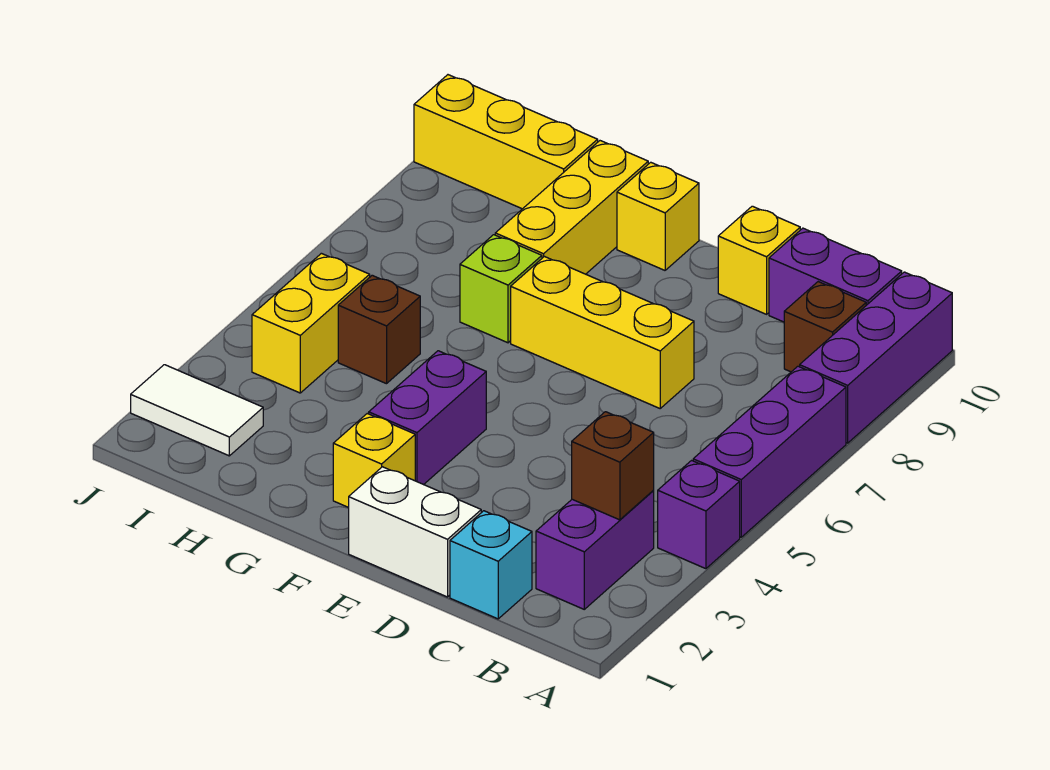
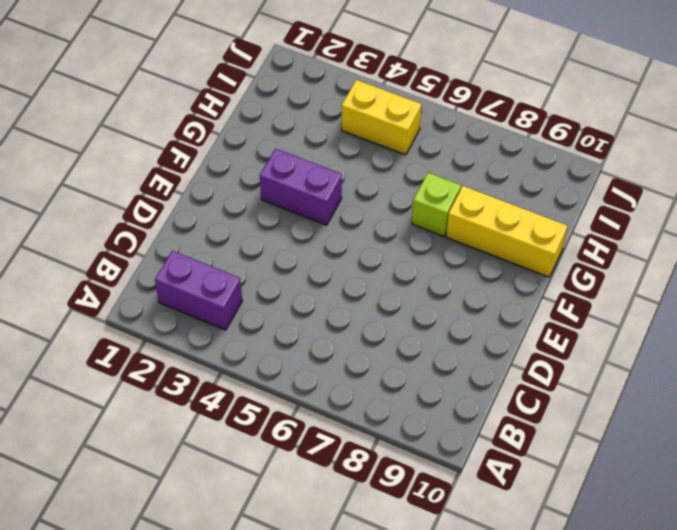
none -> purple 1x1 brick [658,461,740,569]
none -> purple 1x3 brick [693,366,846,537]
none -> purple 1x3 brick [800,272,952,443]

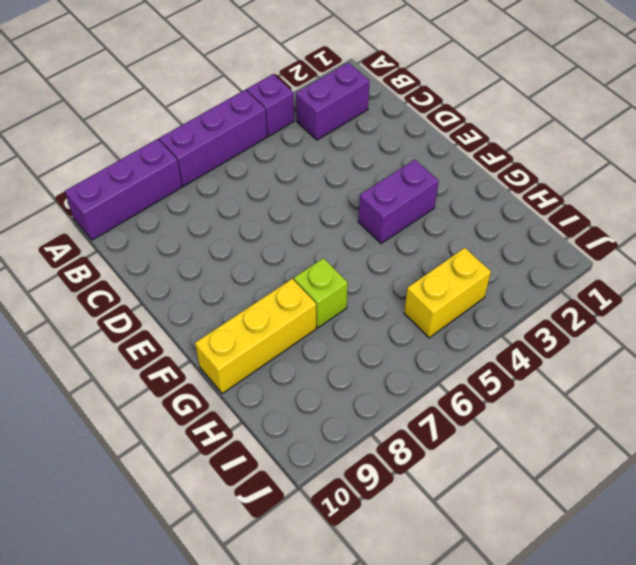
none -> brown 1x1 brick [784,282,866,372]
none -> purple 1x2 brick [769,228,902,322]
none -> cyan 1x1 brick [450,511,532,619]

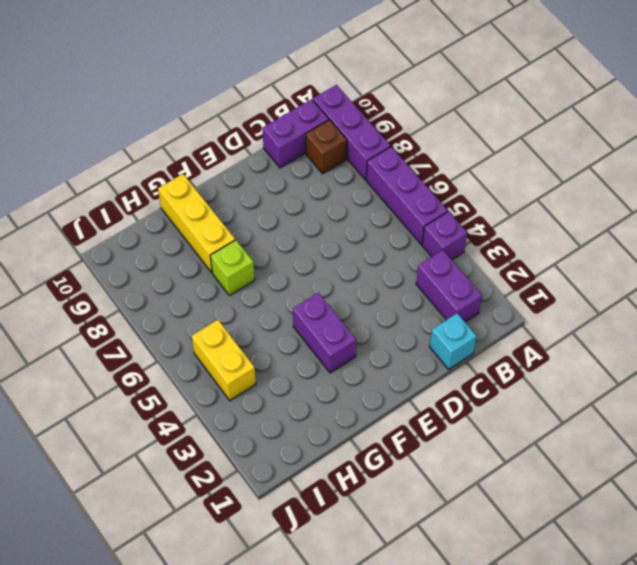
none -> white 1x2 brick [349,467,481,597]
none -> yellow 1x3 brick [511,257,694,408]
none -> yellow 1x1 brick [718,206,800,314]

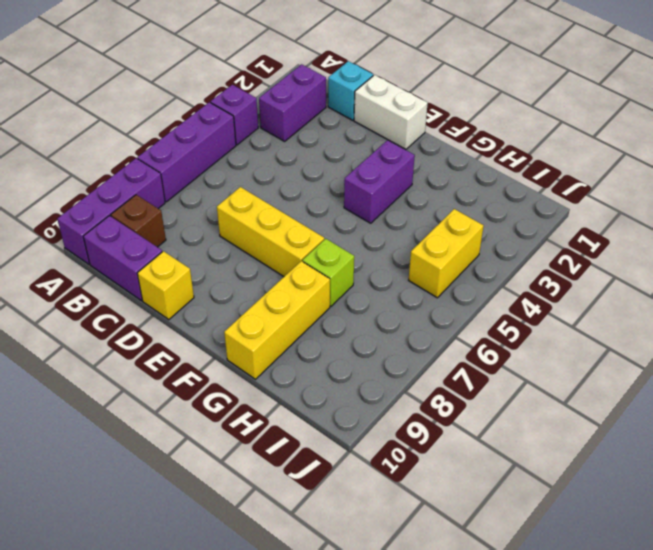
none -> yellow 1x1 brick [333,414,415,508]
none -> yellow 1x1 brick [617,162,699,270]
none -> brown 1x1 brick [338,275,420,384]

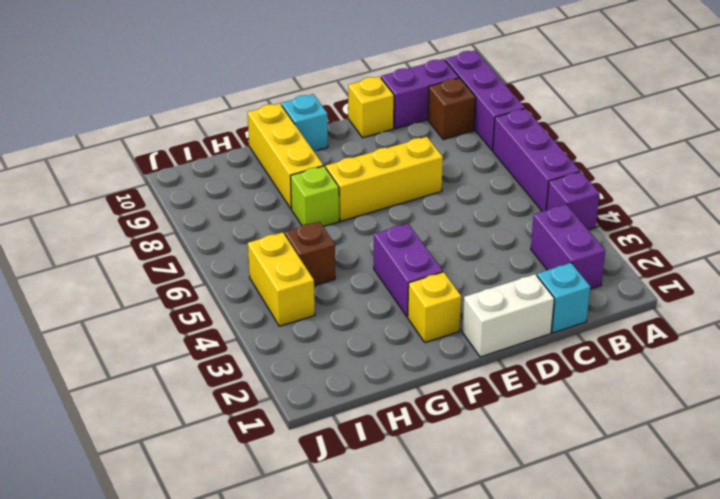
cyan 1x1 brick [281,94,328,151] -> yellow 1x1 brick [617,162,699,270]
none -> yellow 1x3 brick [414,75,598,209]
none -> white 1x2 tile [131,365,263,456]
none -> brown 1x1 brick [572,412,654,520]

